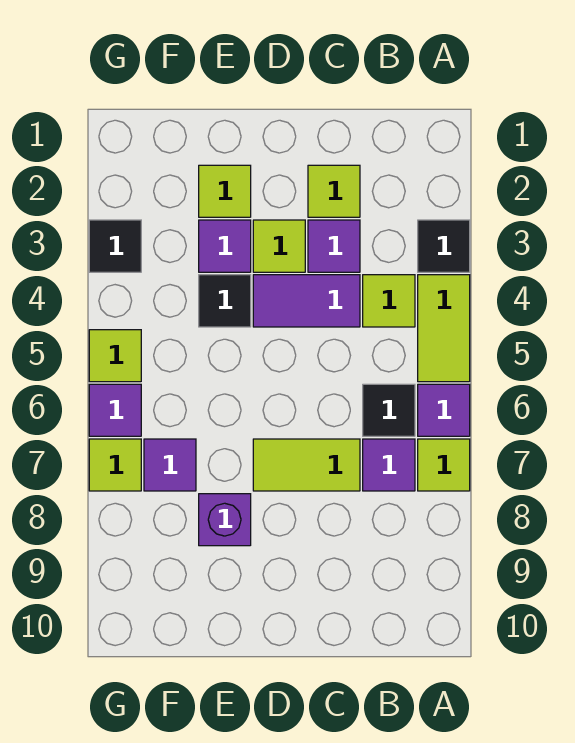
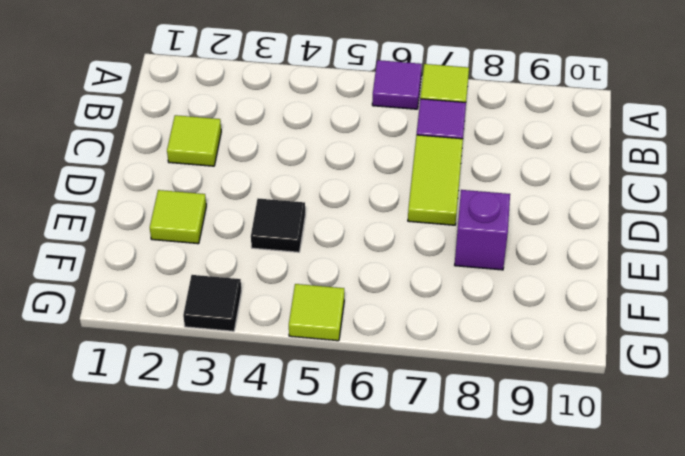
none -> black 1x1 tile [418,220,470,272]
none -> lime 1x2 tile [418,275,470,382]
none -> lime 1x1 tile [363,275,415,327]

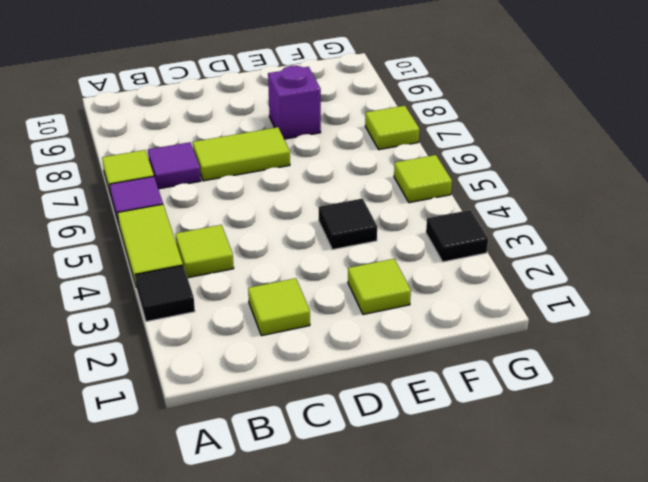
none -> black 1x1 tile [363,384,415,436]
none -> purple 1x1 tile [308,220,360,272]
none -> purple 1x2 tile [253,275,360,327]

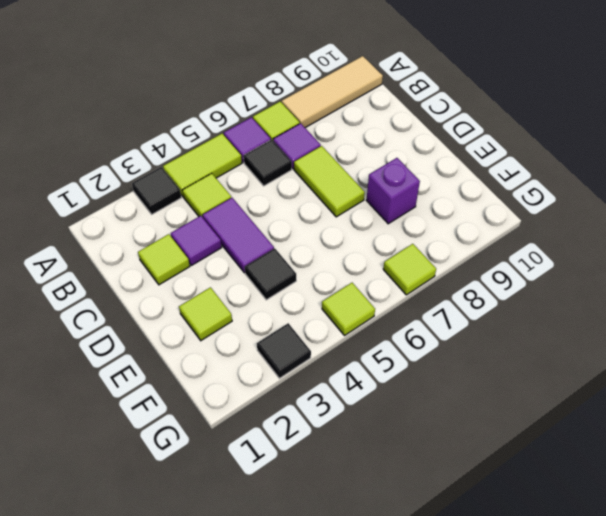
tan 1x3 tile [282,56,383,128] -> none
none -> lime 1x1 tile [253,220,305,272]
none -> purple 1x1 tile [199,220,251,272]
none -> purple 1x1 tile [144,439,196,491]

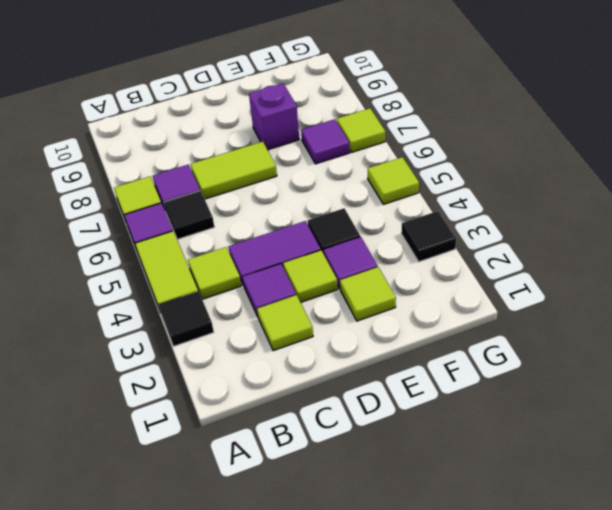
none -> purple 1x1 tile [89,384,141,436]

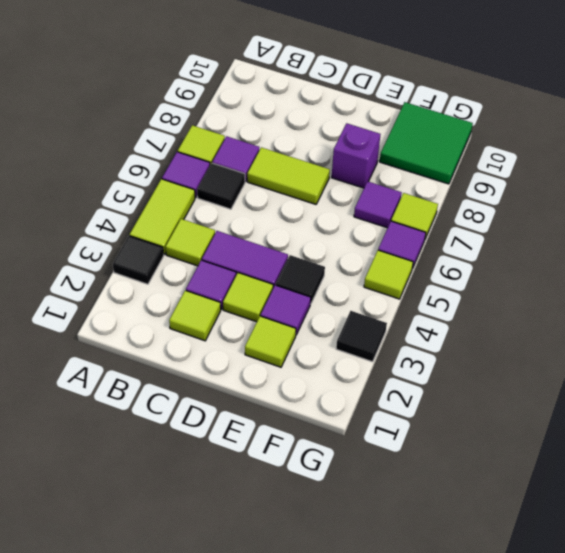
green 2x2 tile [380,102,473,184] -> none

